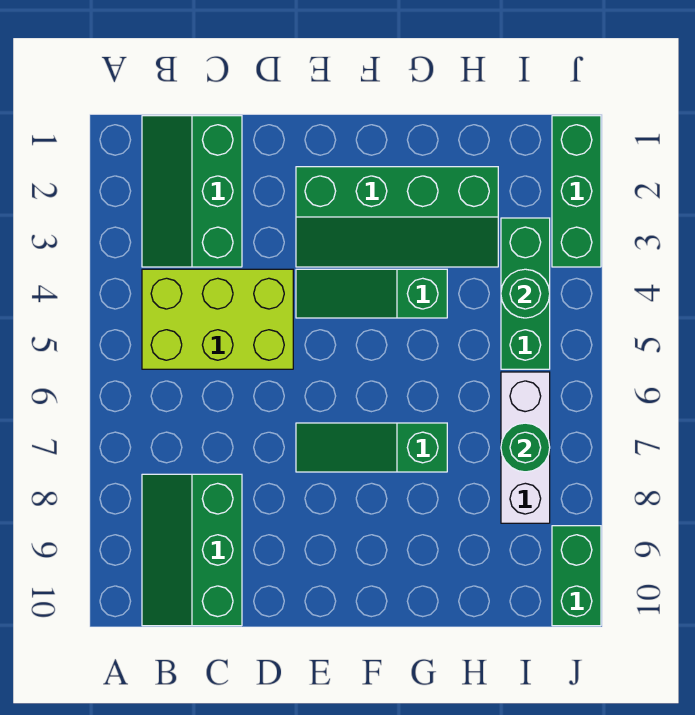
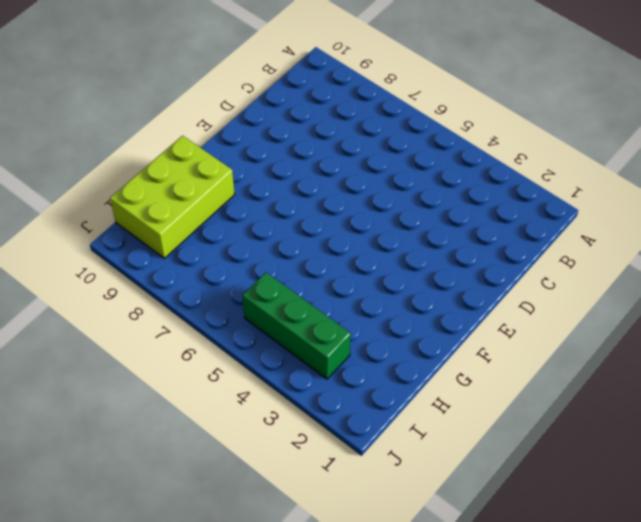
lime 2x3 brick [110,136,235,258] -> lime 2x3 brick moved to [142,269,293,369]
none -> green 2x3 slope [142,116,242,267]
none -> green 2x3 slope [142,474,242,626]
none -> green 2x4 slope [296,167,498,267]

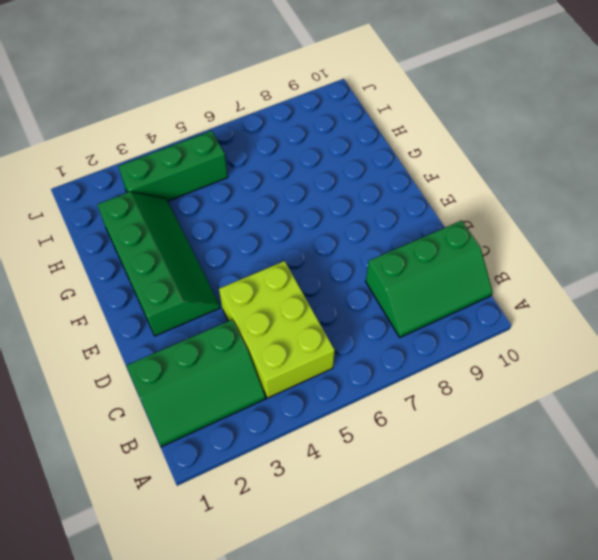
none -> green 1x3 slope [296,269,447,318]
none -> green 1x3 slope [296,423,447,472]
none -> white 1x3 brick [501,372,550,523]

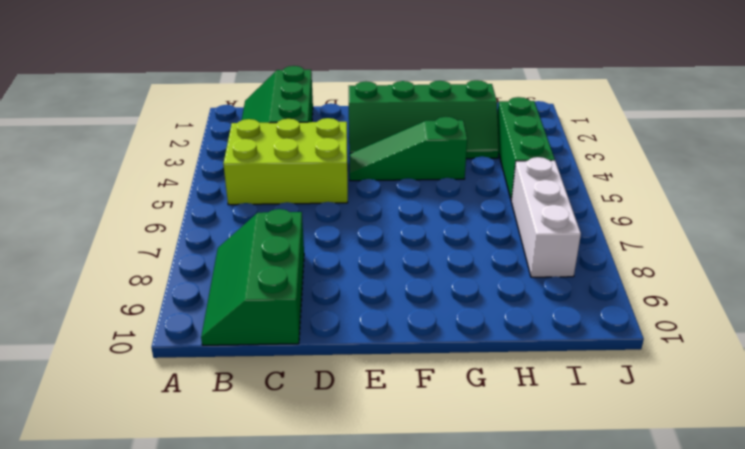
none -> green 1x3 slope [296,423,447,472]
none -> green 1x3 brick [552,116,601,267]
none -> green 1x2 brick [552,526,601,626]

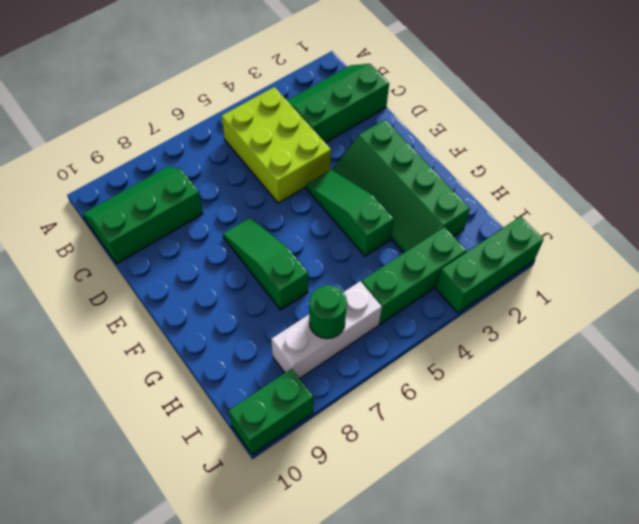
none -> green 1x1 round brick [501,269,550,318]

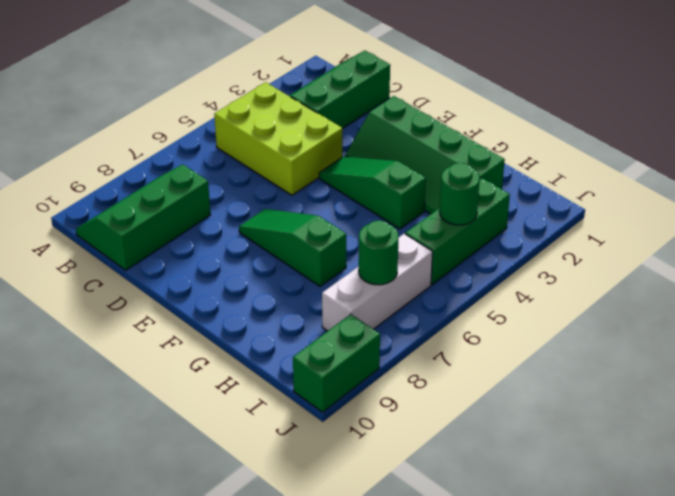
none -> green 1x3 brick [552,116,601,267]

